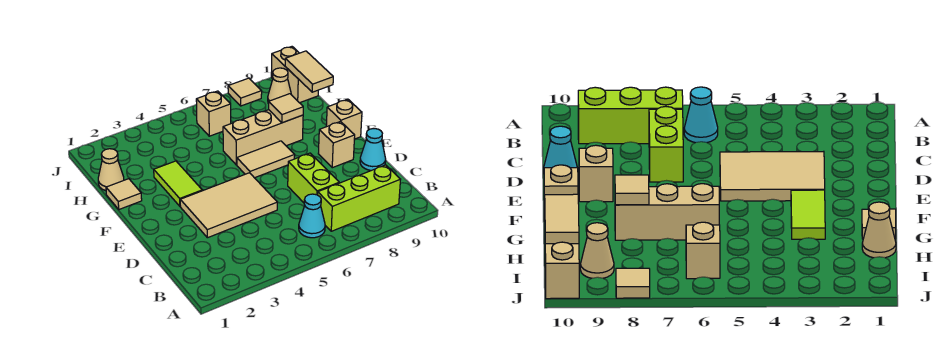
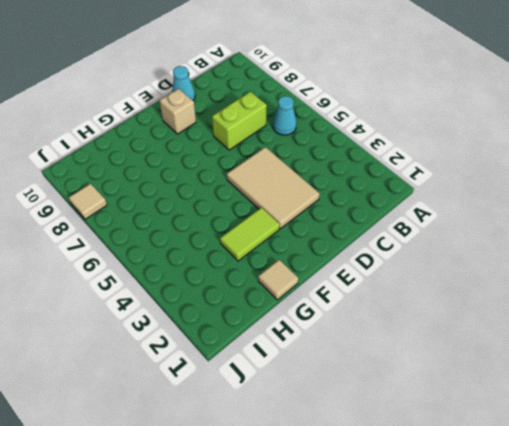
none -> lime 1x3 brick [318,165,401,231]
none -> tan 1x2 tile [237,141,295,178]
none -> tan 1x1 brick [326,99,362,139]

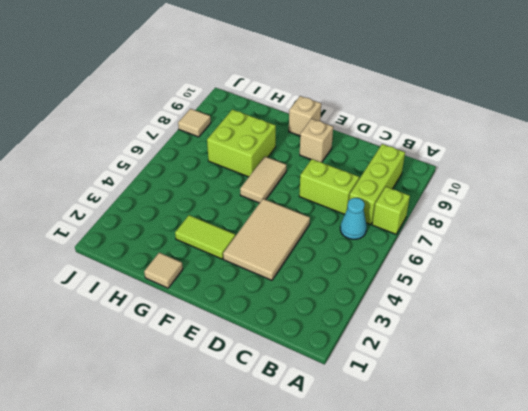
lime 1x1 brick [372,187,410,234] -> none
lime 2x2 brick [207,109,276,177] -> tan 1x3 brick [223,110,303,165]
none -> cyan 1x1 cone [360,129,386,171]
none -> tan 1x1 cone [98,149,124,191]
none -> tan 1x1 brick [196,91,231,136]

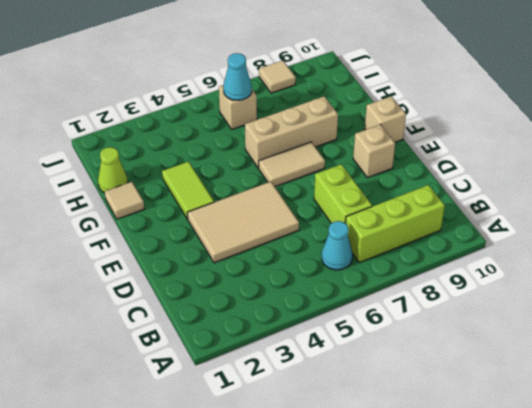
lime 1x1 cone [98,147,128,193] -> tan 1x1 cone [98,149,124,191]
cyan 1x1 cone [223,53,252,100] -> cyan 1x1 cone moved to [360,129,386,171]
none -> tan 1x1 cone [268,68,291,104]
none -> tan 1x2 brick [271,47,318,103]
none -> tan 1x1 tile [269,94,303,123]

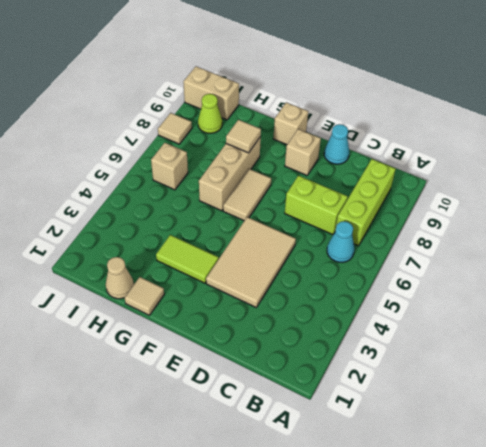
lime 1x1 cone [198,94,222,133] -> tan 1x1 cone [268,68,291,104]
none -> tan 1x2 tile [285,51,333,92]

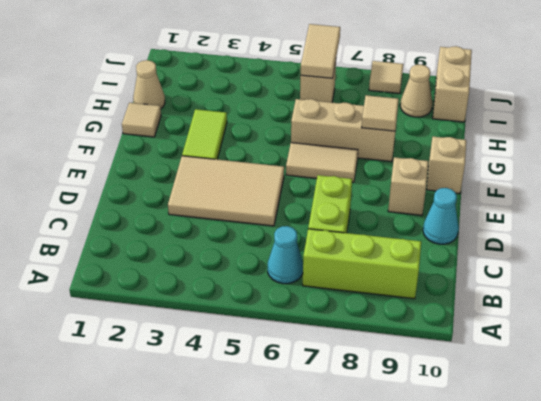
tan 1x2 tile [301,24,340,78] -> tan 1x2 tile moved to [285,51,333,92]

